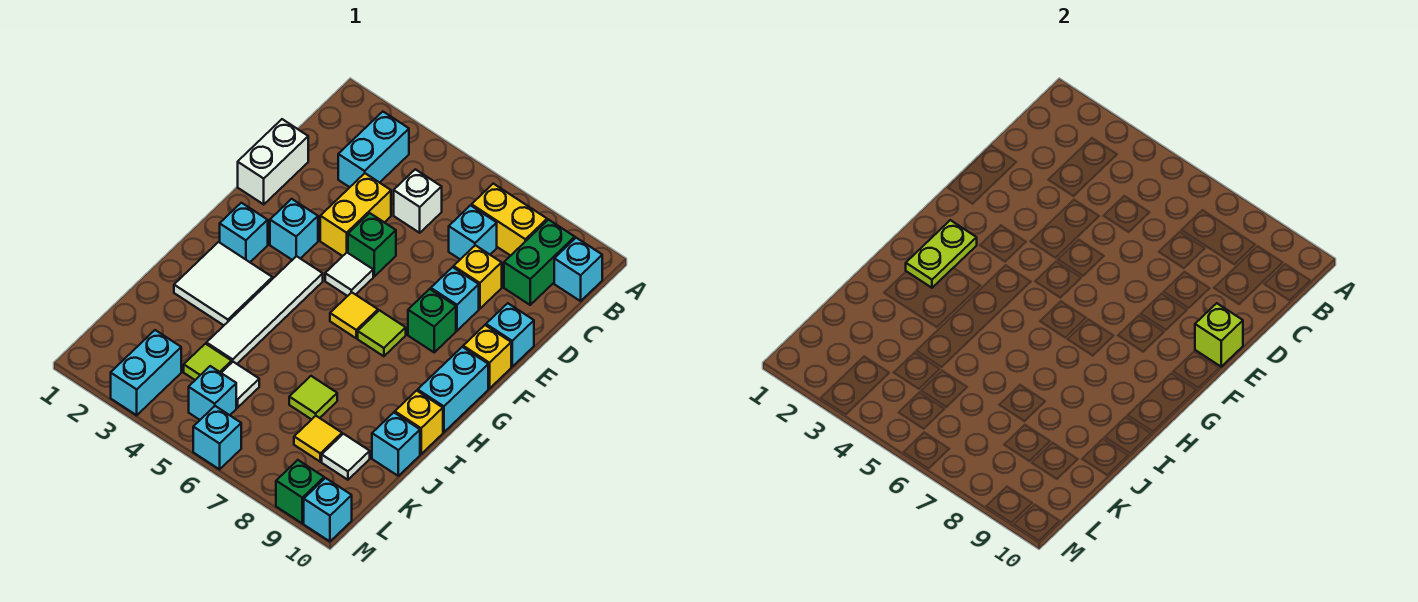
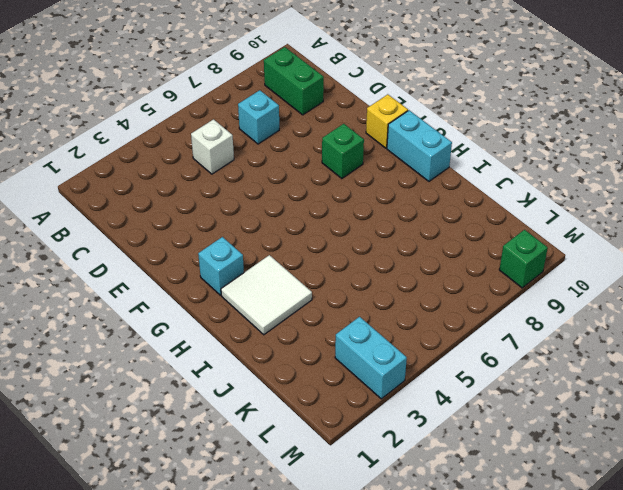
none -> cyan 1x2 brick [338,112,409,187]
none -> yellow 1x2 brick [472,184,547,256]
none -> cyan 1x1 brick [554,238,602,301]
none -> white 1x2 brick [238,119,308,204]

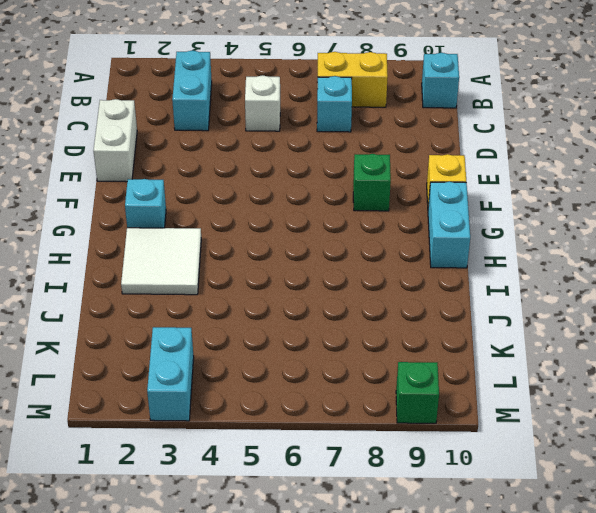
none -> green 1x2 brick [504,220,575,305]
none -> yellow 1x2 brick [320,173,391,256]
none -> yellow 1x1 brick [454,245,502,309]
none -> green 1x1 brick [348,213,396,276]

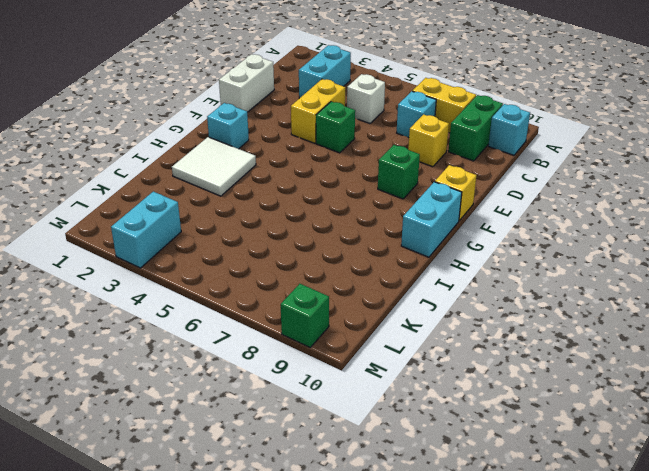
none -> cyan 1x1 brick [431,267,479,331]
none -> cyan 1x1 brick [486,303,534,367]
none -> cyan 1x1 brick [270,199,318,260]
none -> white 1x1 tile [325,253,373,296]

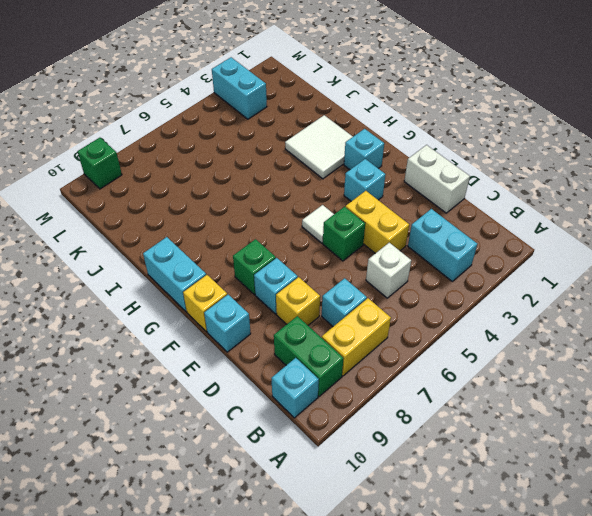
none -> white 1x4 tile [206,256,323,364]
none -> yellow 1x1 tile [330,292,378,338]
none -> lime 1x1 tile [358,310,406,356]
none -> yellow 1x1 brick [395,391,443,454]

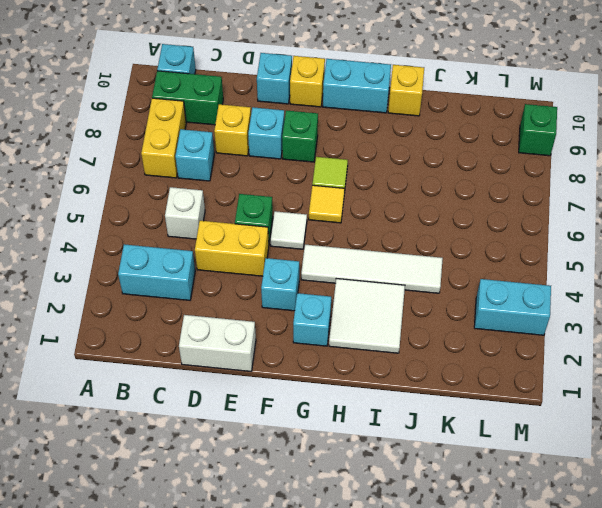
none -> lime 1x1 tile [289,376,337,419]
none -> cyan 1x1 brick [372,413,420,476]
none -> lime 1x1 tile [184,344,232,380]
none -> white 1x1 tile [222,362,259,408]

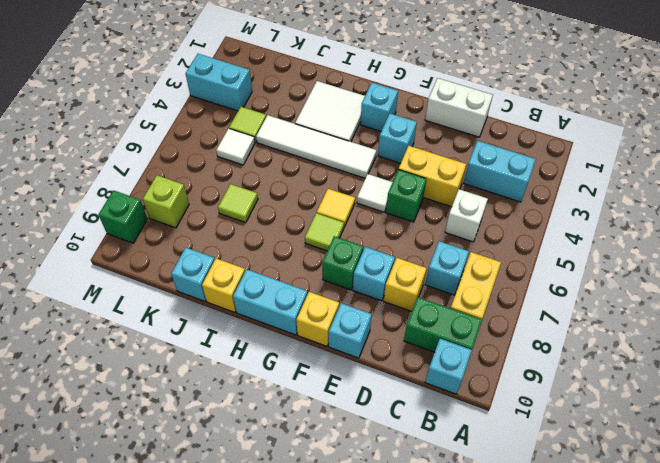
lime 1x1 brick [143,175,189,228] -> lime 1x1 brick moved to [1195,303,1243,367]
none -> yellow 1x1 tile [294,416,342,462]
none -> white 1x1 tile [322,434,370,480]
none -> cyan 1x1 brick [189,366,236,420]
none -> cyan 1x1 brick [193,406,241,469]

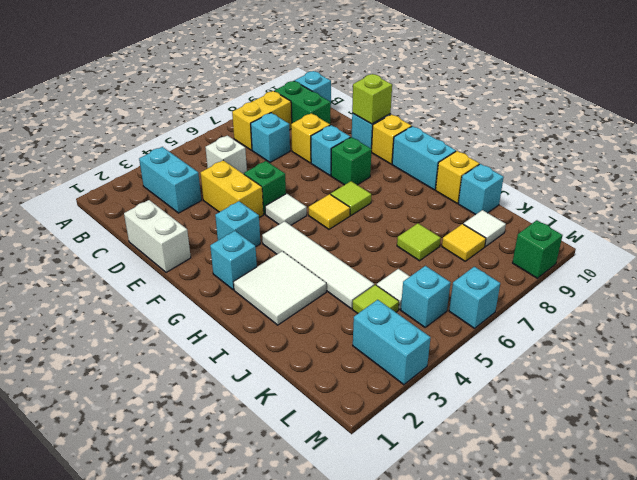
none -> cyan 1x1 brick [304,478,352,541]
none -> lime 1x2 plate [906,220,977,288]

